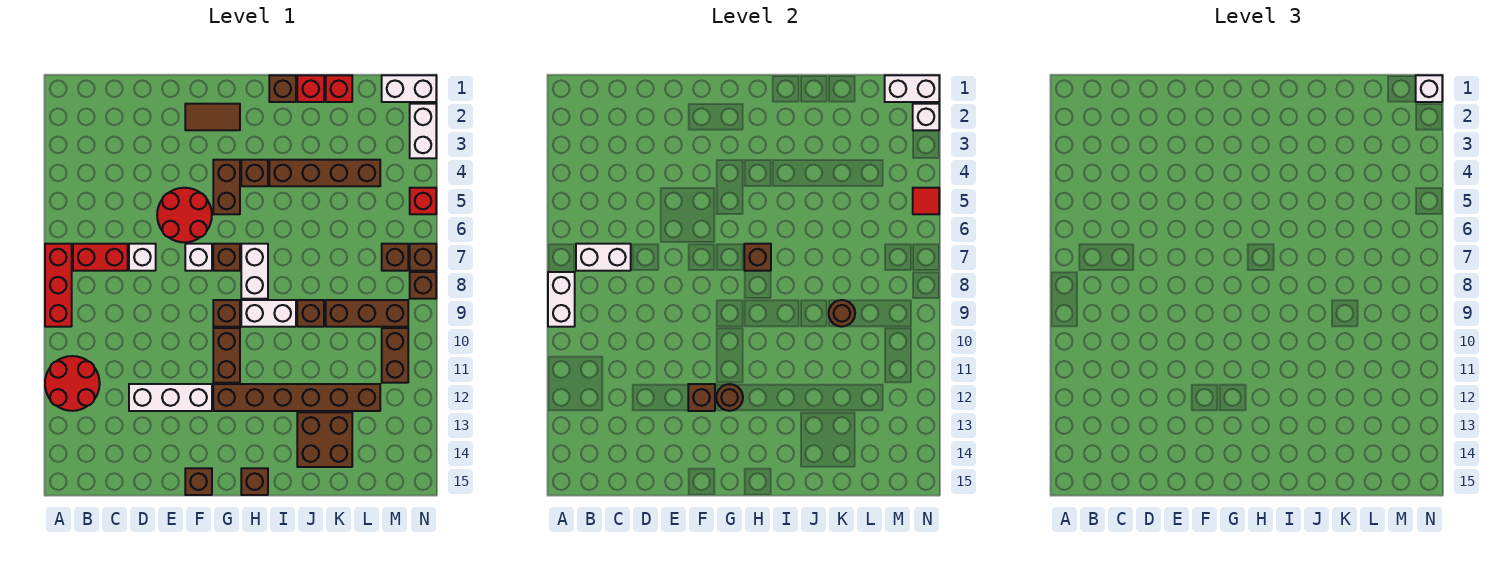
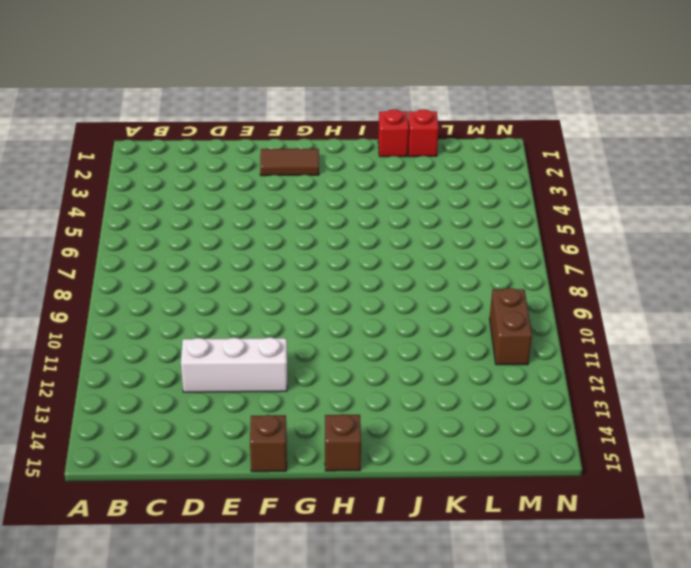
none -> red 1x3 brick [45,244,72,327]
none -> red 2x2 round brick [45,356,100,411]
none -> red 1x2 brick [73,244,128,271]
none -> white 1x1 brick [129,244,156,271]

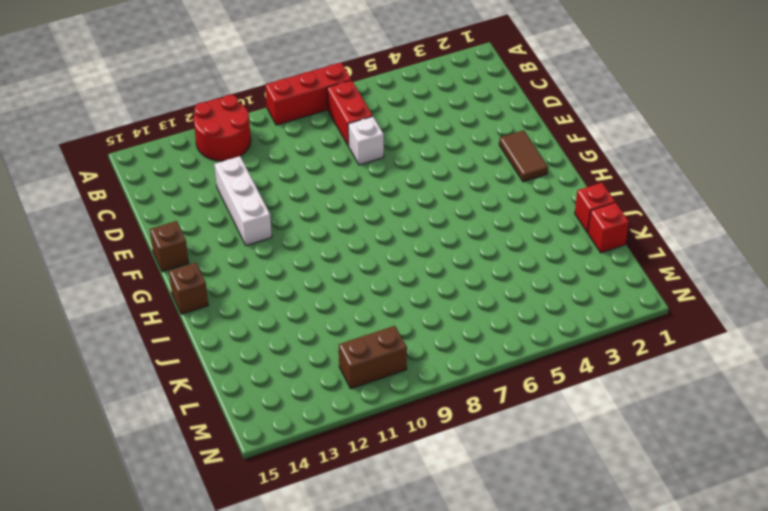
none -> red 2x2 round brick [157,188,212,242]
none -> white 1x1 brick [185,244,212,271]
none -> brown 1x2 brick [213,160,240,214]
none -> brown 1x1 brick [213,244,240,271]

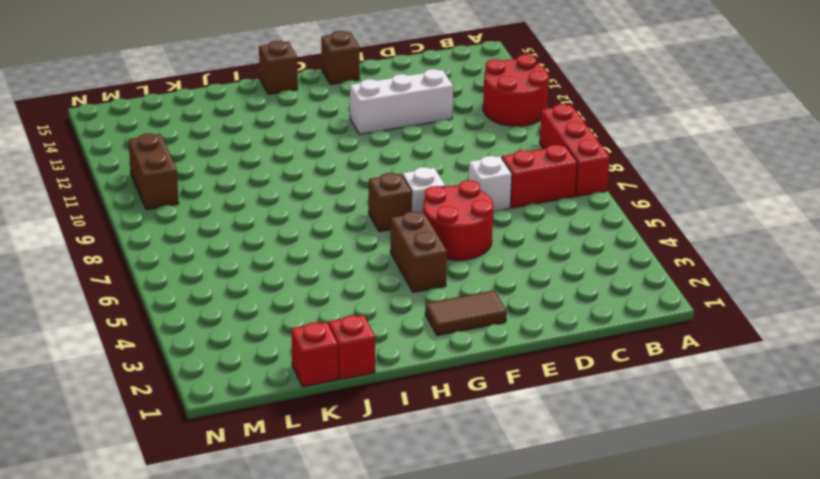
none -> brown 1x1 brick [213,300,240,327]
none -> brown 1x2 brick [213,328,240,383]
none -> brown 1x6 brick [213,384,380,411]
none -> brown 1x1 brick [241,160,268,186]

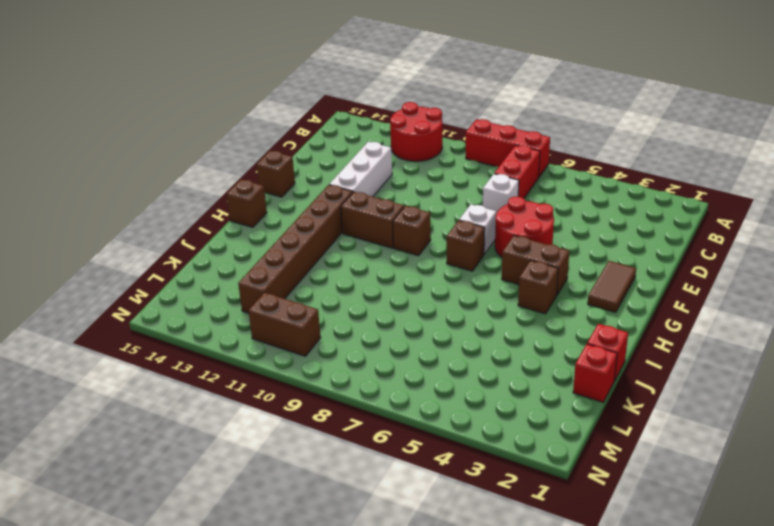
none -> white 1x2 brick [241,244,268,299]
none -> white 1x2 brick [241,300,296,327]
none -> brown 1x1 brick [269,75,296,102]
none -> brown 1x4 brick [269,160,380,186]

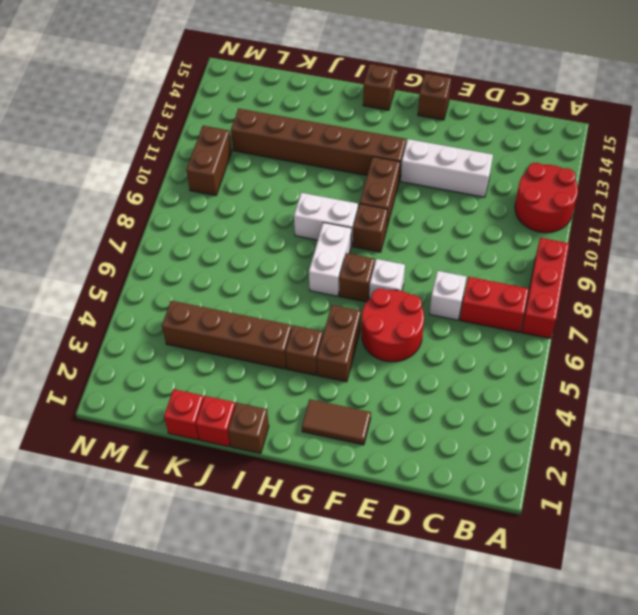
none -> brown 1x1 brick [297,300,324,327]
none -> brown 2x2 brick [297,412,352,467]
none -> brown 1x3 brick [326,300,408,327]
none -> white 1x2 brick [382,75,436,102]

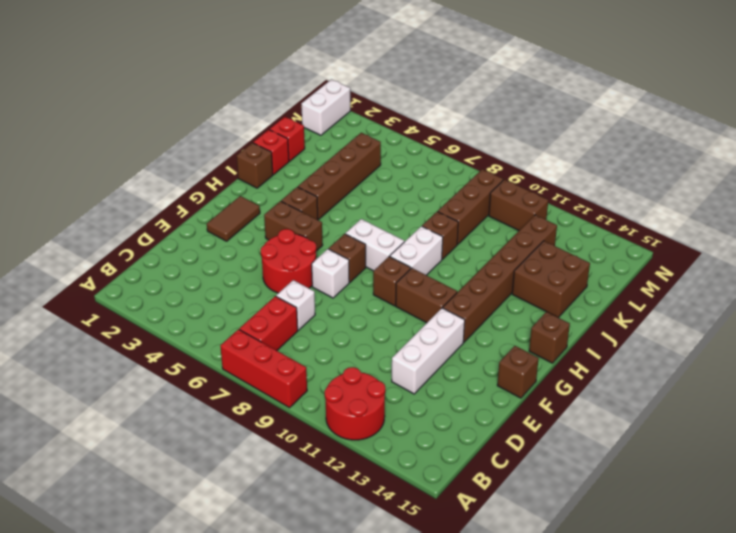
none -> brown 1x1 brick [382,244,408,271]
none -> white 1x2 brick [410,104,436,158]
none -> red 1x1 brick [410,188,436,214]
none -> brown 1x1 brick [410,244,436,271]

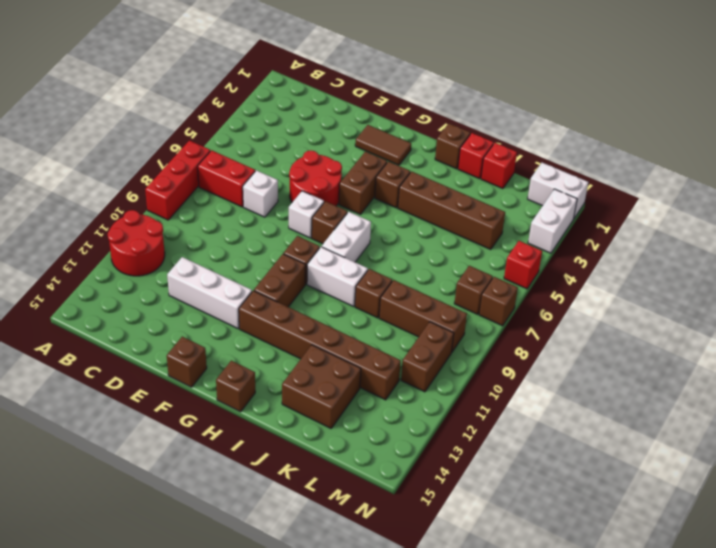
none -> brown 1x1 brick [410,272,436,299]
none -> white 1x2 brick [548,272,575,327]
none -> white 1x2 brick [576,244,631,271]
none -> brown 1x1 brick [688,384,715,411]

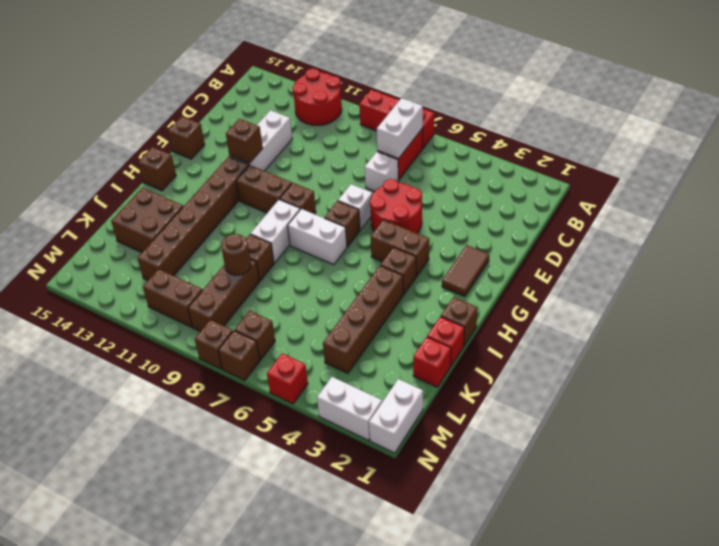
none -> white 1x2 brick [548,272,575,327]
none -> brown 1x1 round brick [716,384,743,411]
none -> brown 1x1 brick [744,244,771,271]
none -> white 1x2 brick [885,75,939,102]

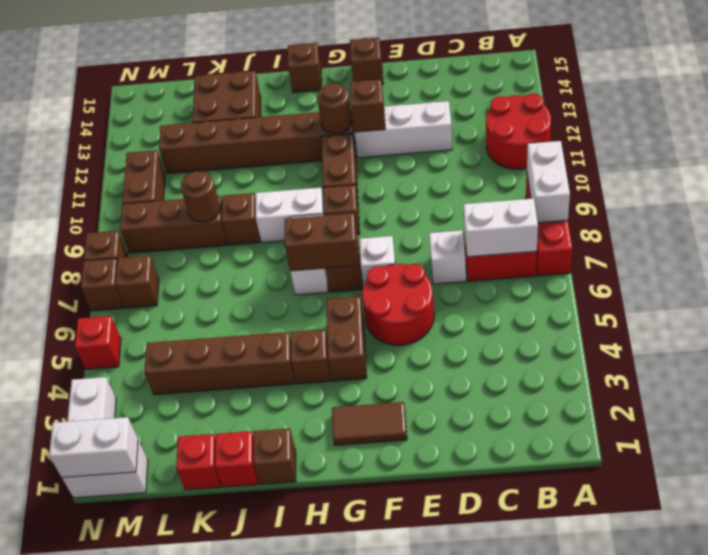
brown 1x2 brick [285,213,359,271] -> brown 1x1 brick [744,244,771,271]
none -> white 1x1 brick [913,104,939,130]
none -> red 1x1 tile [913,188,939,214]
none -> white 1x1 brick [1416,75,1442,102]

